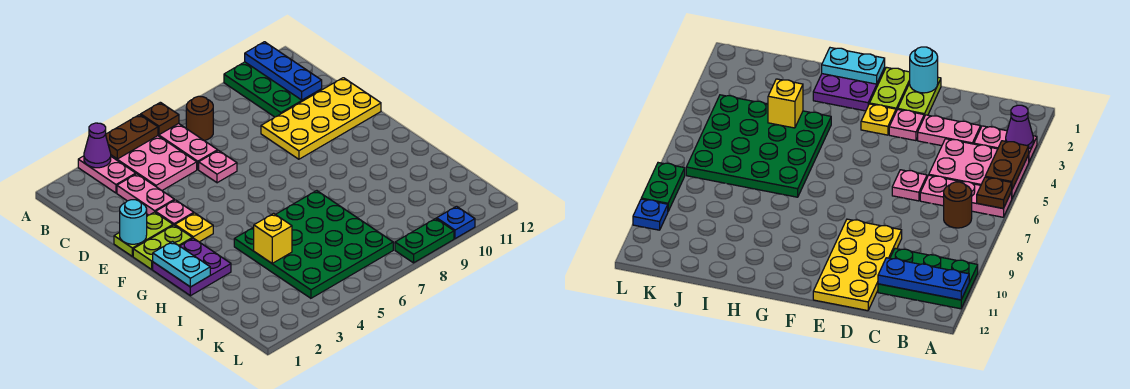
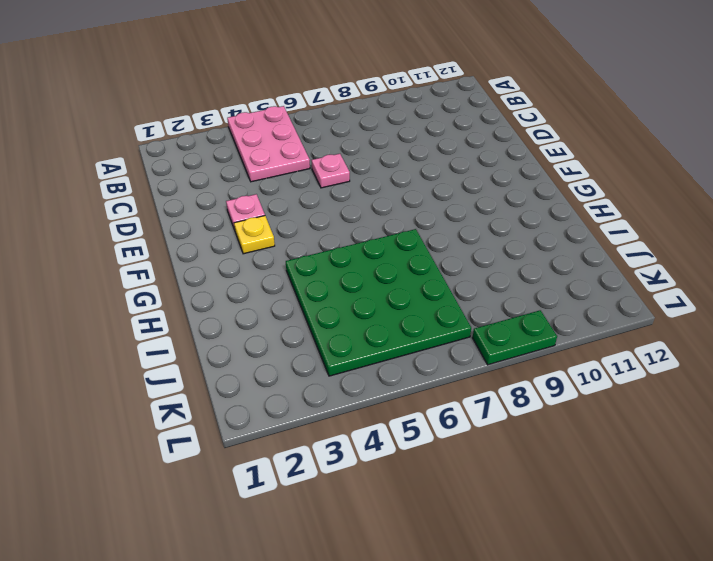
none -> pink 1x2 plate [78,156,136,193]
none -> pink 1x3 plate [158,124,218,169]
none -> green 2x3 plate [224,62,322,117]

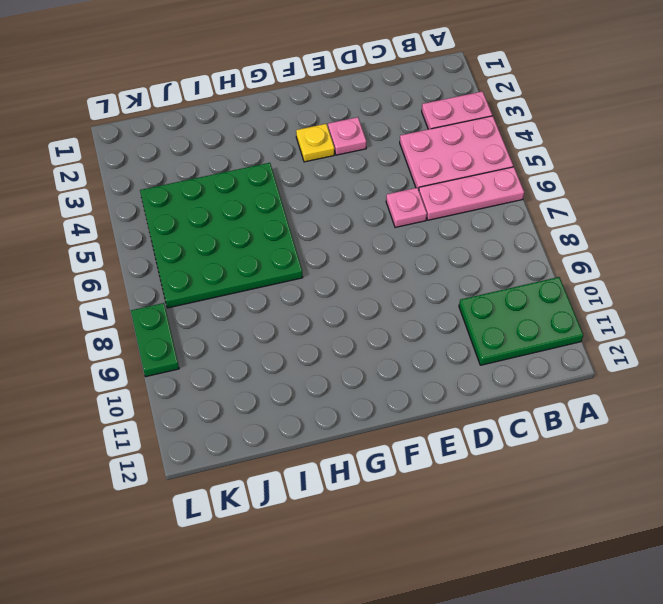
none -> brown 1x1 round brick [186,96,213,141]
none -> pink 1x2 plate [117,174,174,215]
none -> yellow 2x4 plate [261,78,381,159]

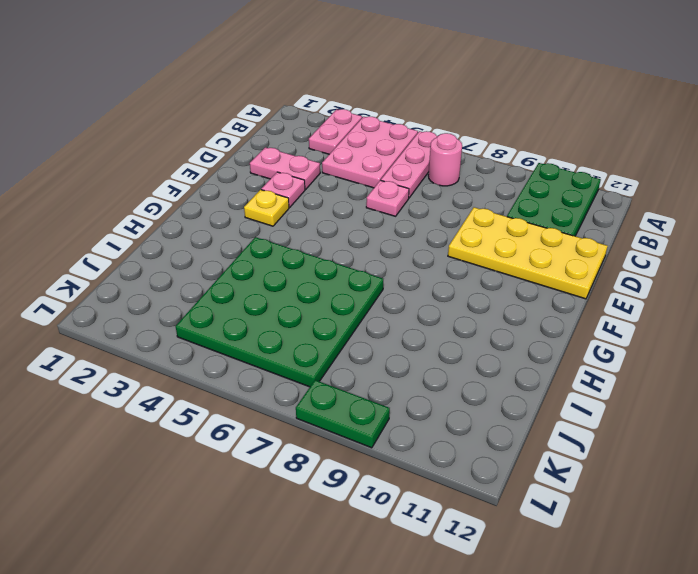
pink 1x1 round brick [428,133,462,186] -> brown 1x1 round brick [186,96,213,141]
pink 1x2 plate [250,147,320,189] -> pink 1x2 plate turned to [117,174,174,215]
none -> lime 1x2 plate [114,212,173,256]
none -> lime 1x2 plate [133,225,192,269]
none -> purple 2x2 plate [153,238,231,296]

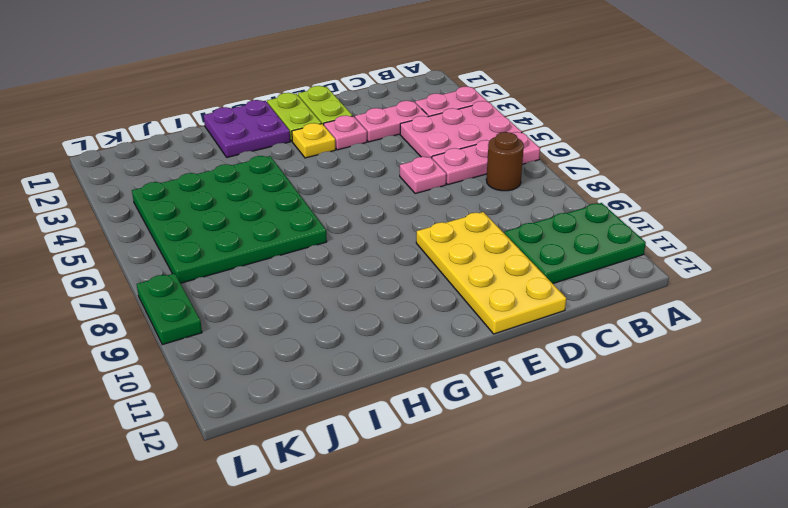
none -> blue 1x1 plate [437,206,475,239]
none -> purple 1x1 cone [84,123,111,168]
none -> brown 1x2 plate [105,115,158,159]

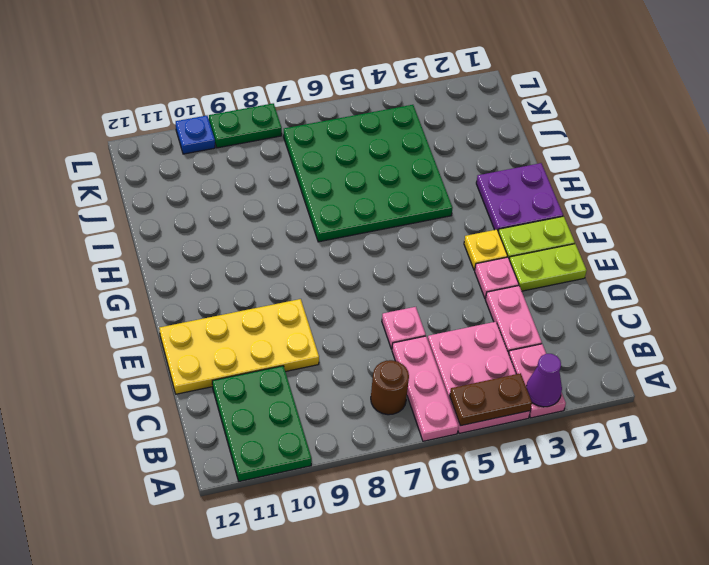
none -> brown 1x1 plate [141,102,179,135]
none -> blue 1x3 plate [245,42,322,100]
none -> cyan 1x1 round brick [120,200,147,244]

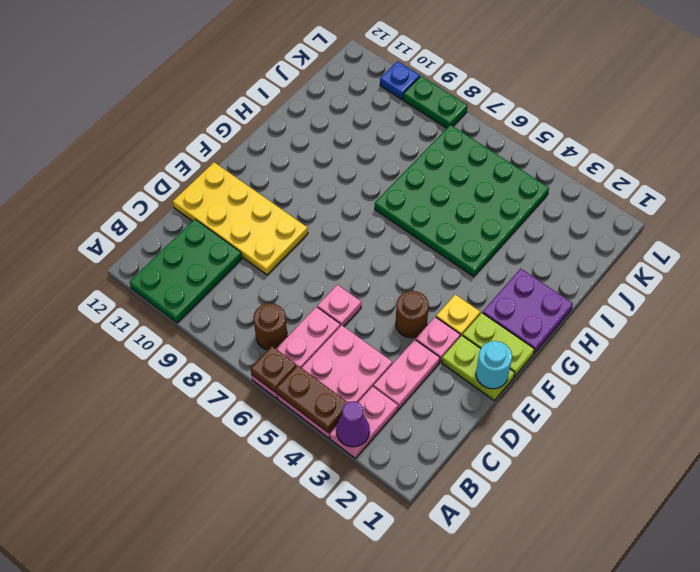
brown 1x1 round brick [396,291,429,338] -> none
none -> blue 1x3 plate [245,42,322,100]
none -> cyan 1x2 plate [153,242,210,287]
none -> yellow 1x1 brick [254,213,292,263]

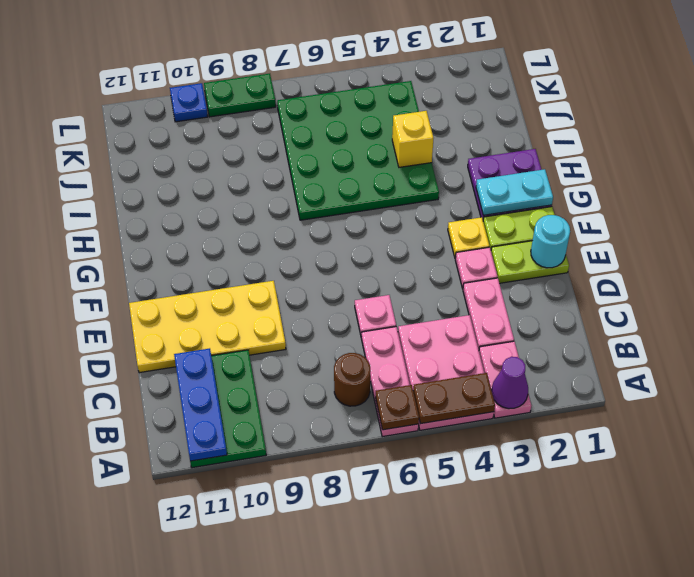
cyan 1x2 plate [476,169,553,215] -> cyan 1x2 plate turned to [153,242,210,287]

